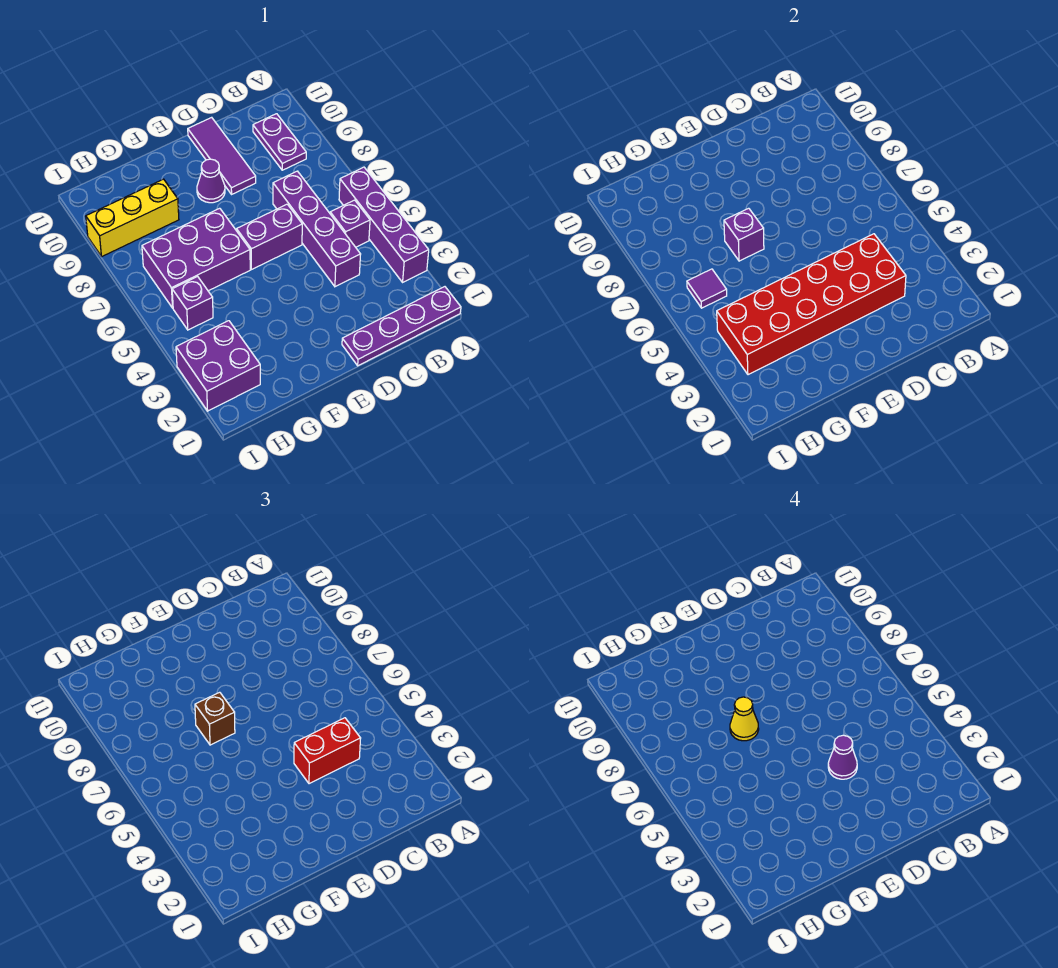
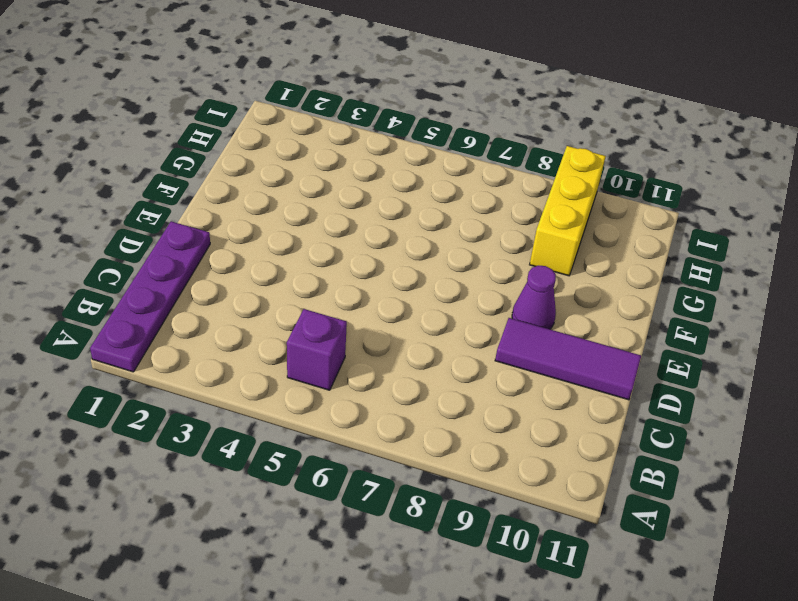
none -> purple 1x4 brick [339,167,429,282]
none -> purple 1x2 plate [253,114,306,170]
none -> purple 1x4 brick [273,171,361,287]

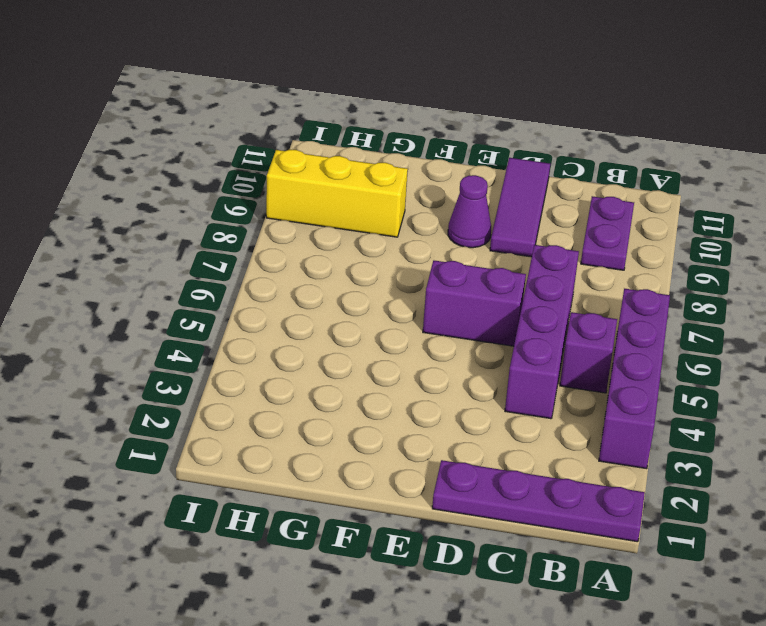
none -> purple 2x3 brick [142,208,250,308]
none -> purple 2x2 brick [176,321,260,411]
none -> purple 1x1 brick [172,276,213,330]

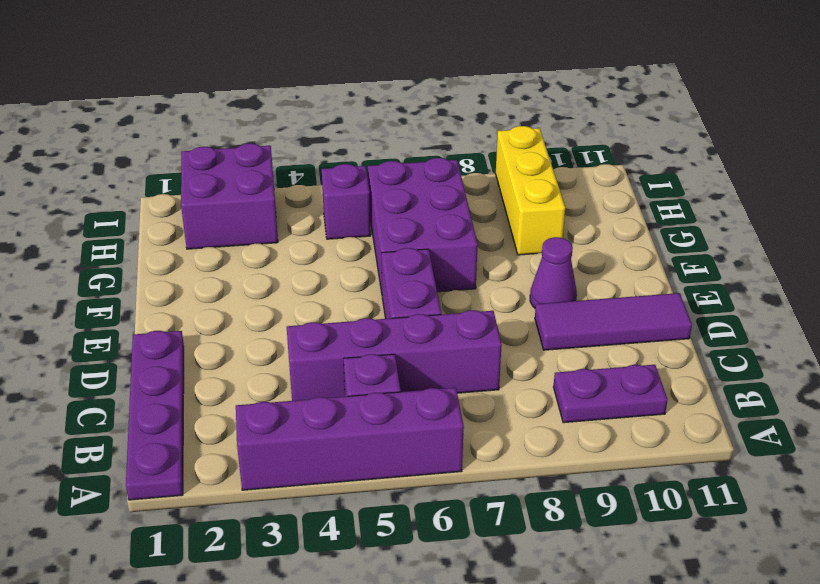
none -> red 2x6 brick [717,234,906,375]
none -> purple 1x1 brick [724,208,764,261]
none -> purple 1x1 tile [687,269,727,308]

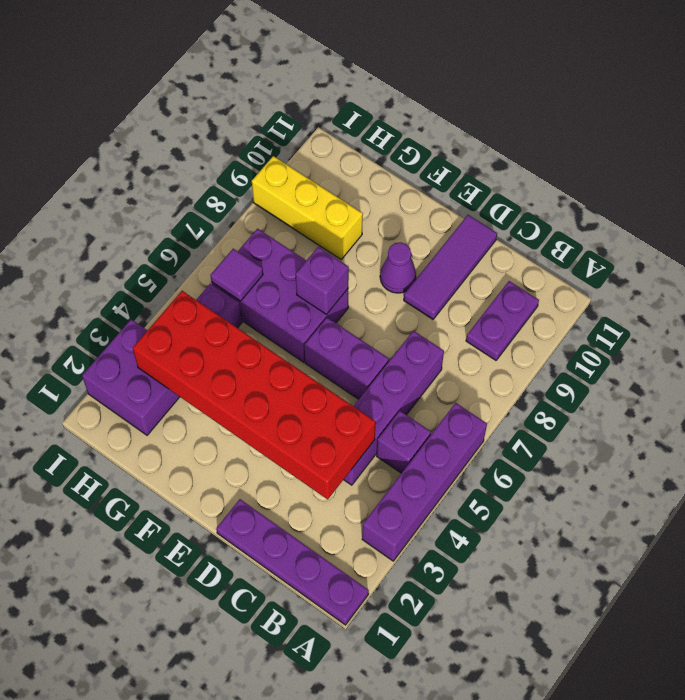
none -> red 1x2 brick [294,718,361,784]
none -> brown 1x1 brick [195,692,235,745]
none -> purple 1x1 cone [828,735,857,779]

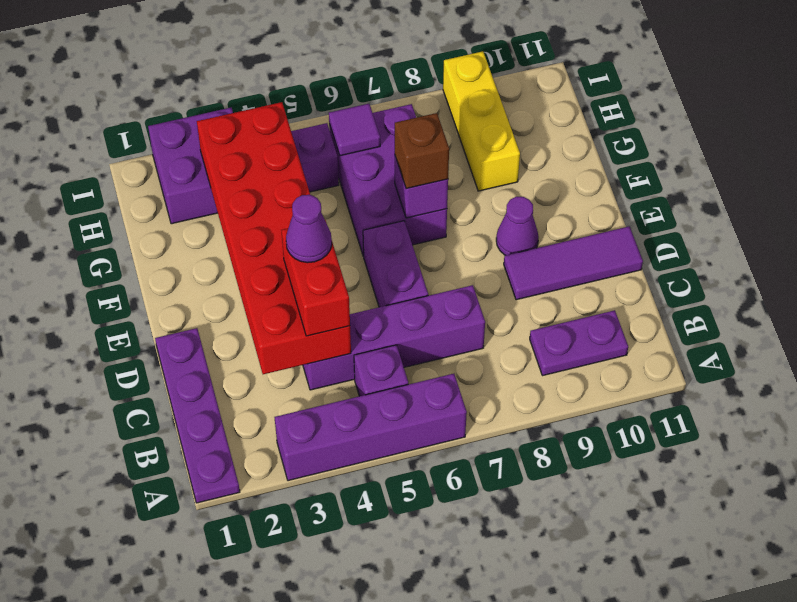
none -> yellow 1x1 cone [730,697,759,741]

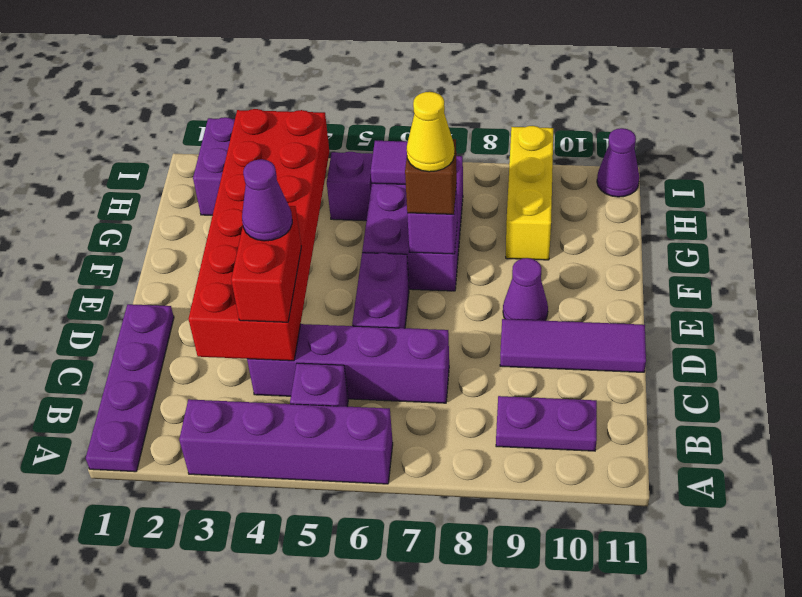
purple 1x1 cone [597,128,639,197] -> none

